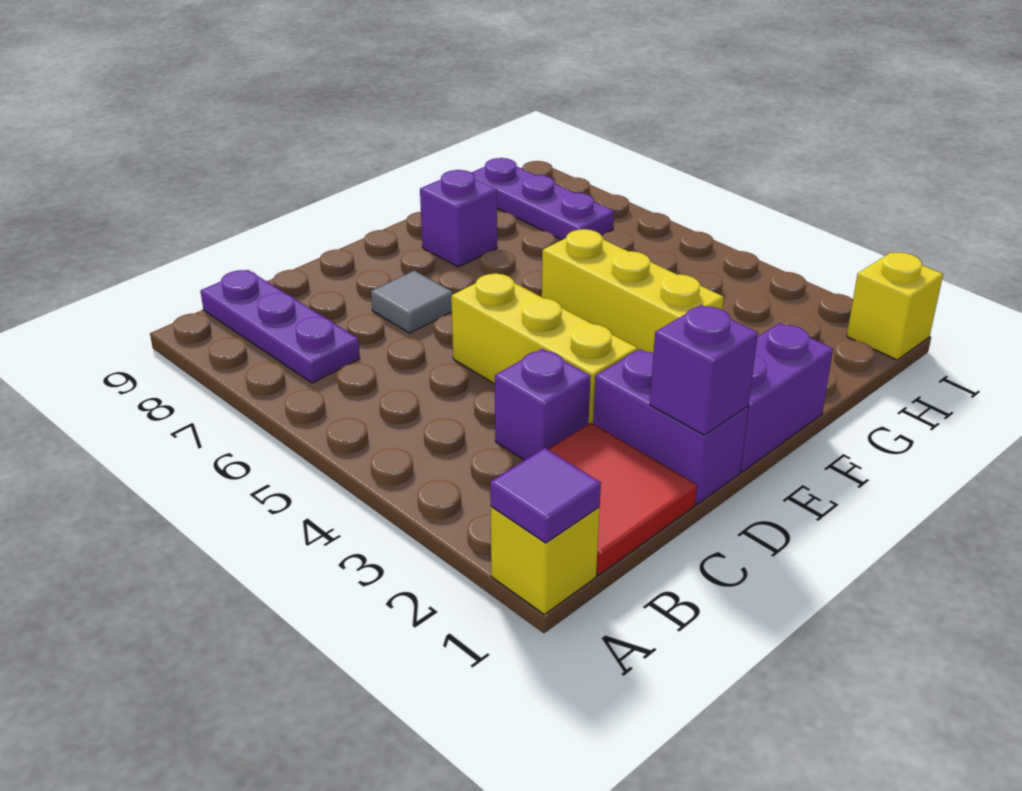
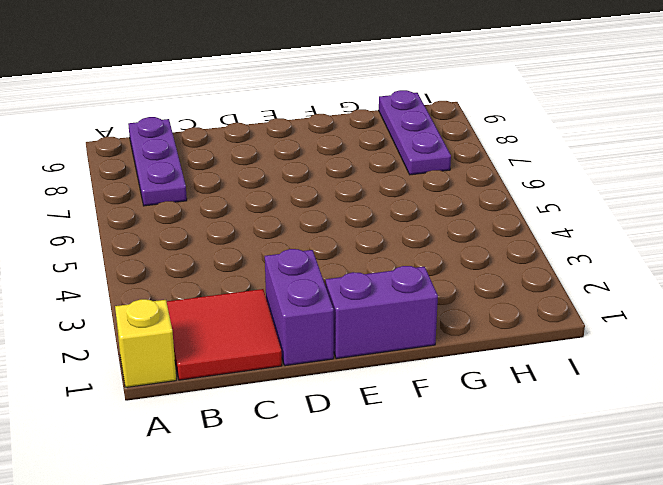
none -> purple 1x1 brick [495,349,591,460]
none -> yellow 1x3 brick [451,273,637,423]
none -> grey 1x1 tile [371,271,452,333]

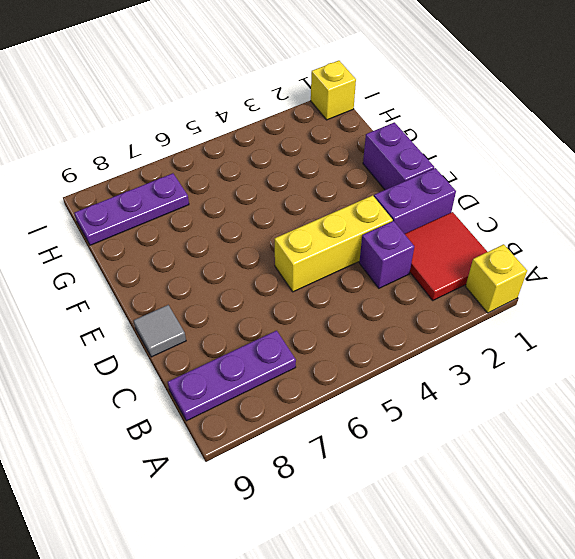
grey 1x1 tile [134,305,186,357] -> grey 1x1 tile moved to [371,271,452,333]
none -> yellow 1x3 brick [542,229,724,353]
none -> purple 1x1 brick [420,170,497,267]
none -> purple 1x1 tile [490,448,601,543]

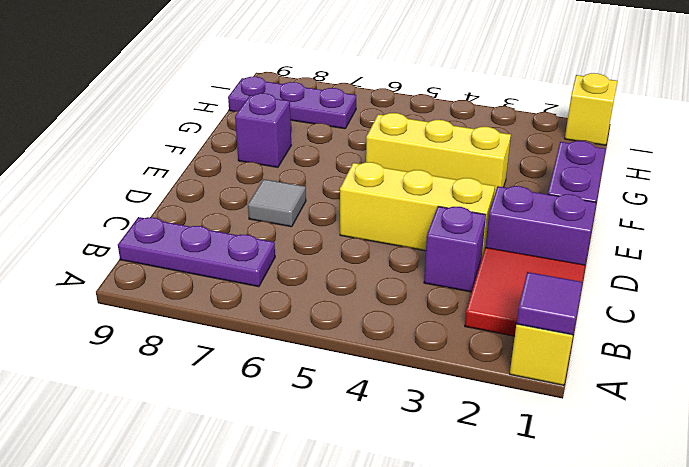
none -> purple 1x1 brick [650,305,758,435]

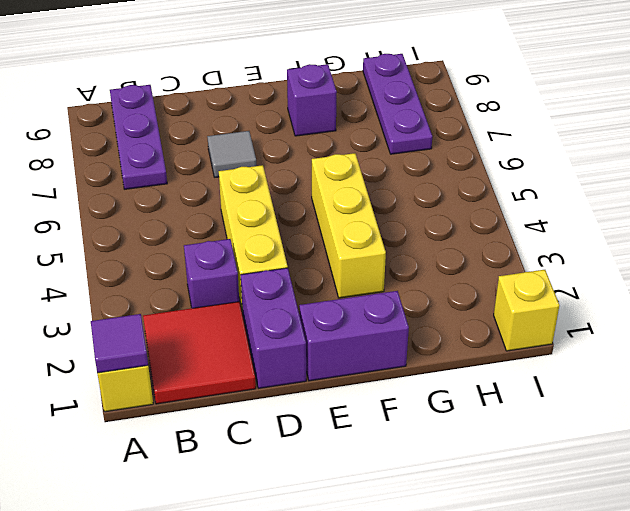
none -> purple 1x1 brick [650,305,758,435]

